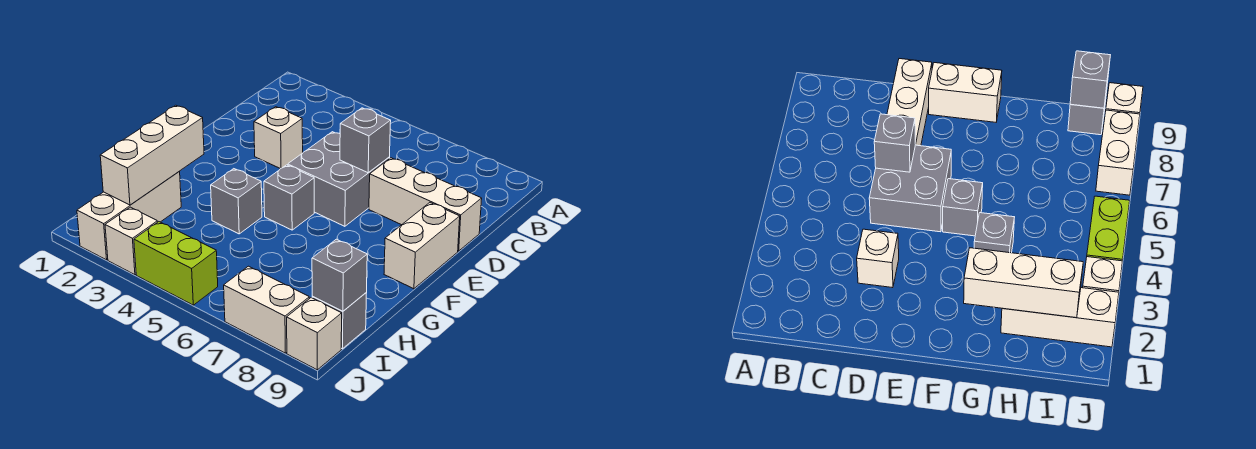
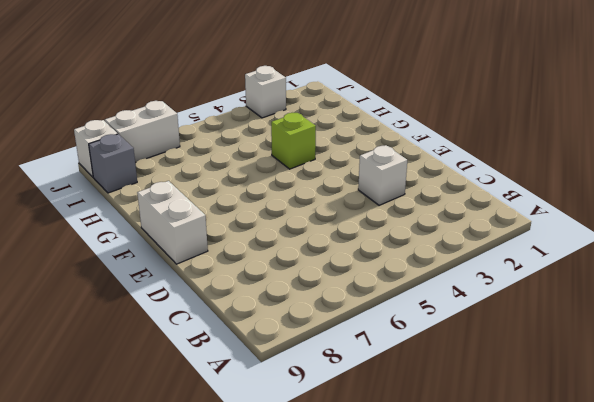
lime 1x1 brick [271,113,316,169] -> grey 1x1 brick [211,169,262,234]
none -> grey 2x2 brick [288,132,390,226]
none -> white 1x3 brick [369,158,482,251]
none -> grey 1x1 brick [264,165,314,230]

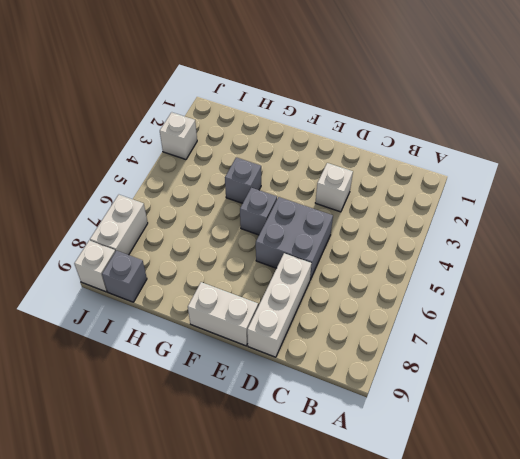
none -> white 1x3 brick [77,172,181,260]
none -> lime 1x2 brick [134,222,218,305]
none -> grey 1x1 brick [340,108,391,173]

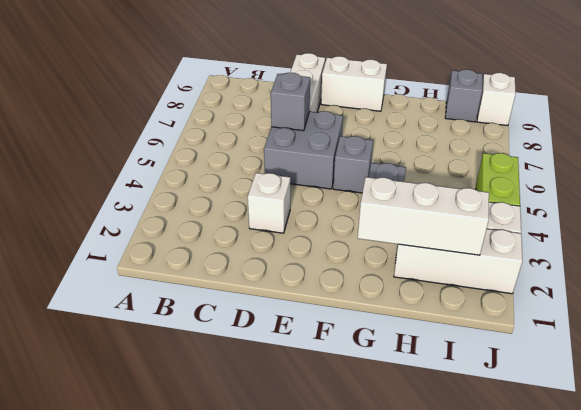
none -> white 1x2 brick [224,266,309,353]
none -> grey 1x1 brick [312,239,367,311]

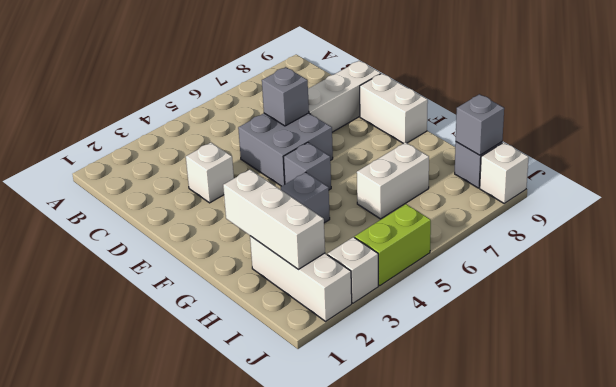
white 1x2 brick [357,142,429,219] -> white 1x2 brick moved to [224,266,309,353]

